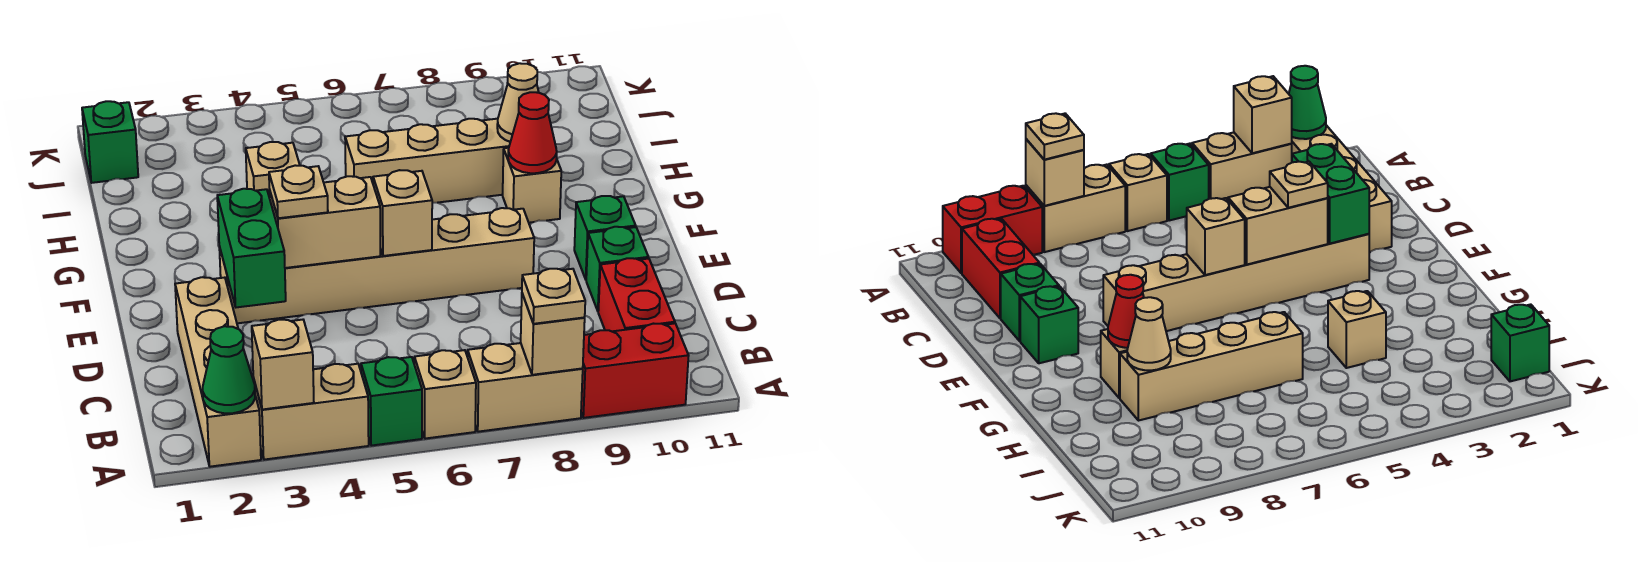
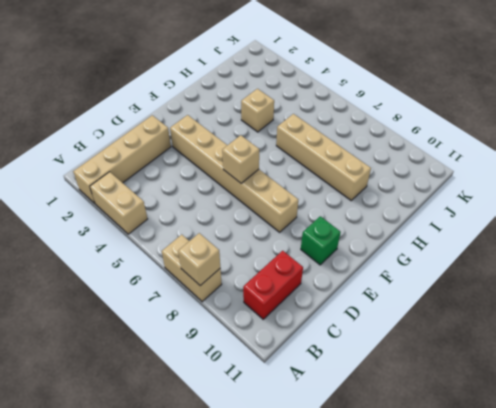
none -> green 1x1 brick [361,357,422,446]
none -> tan 1x1 brick [414,350,476,439]
none -> red 1x2 brick [581,323,689,418]

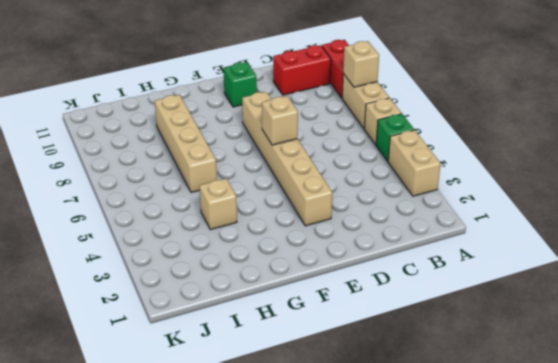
none -> tan 1x4 brick [175,277,261,467]
none -> green 1x1 brick [586,227,648,311]
none -> tan 1x1 brick [503,148,561,223]

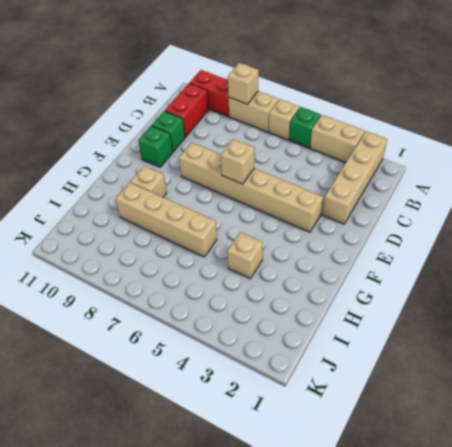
none -> green 1x1 brick [82,101,138,183]
none -> green 1x1 cone [203,326,255,413]
none -> tan 1x1 brick [252,320,314,410]

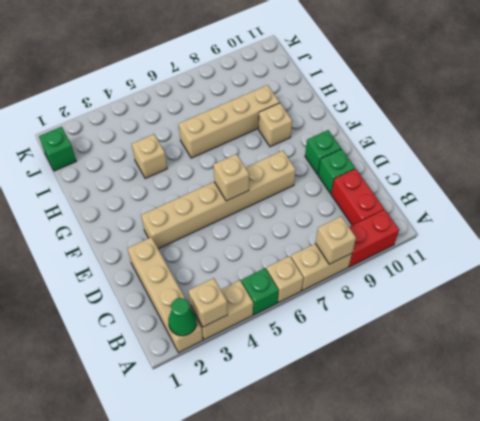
none -> green 1x2 brick [217,189,286,307]
none -> tan 1x2 brick [269,176,380,268]
none -> red 1x1 cone [508,92,557,173]

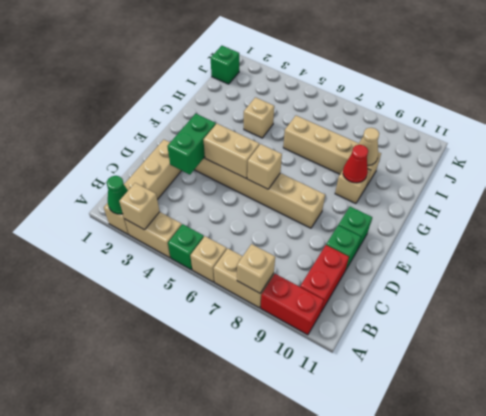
none -> tan 1x1 plate [522,269,585,324]
none -> tan 1x1 plate [269,165,328,218]

